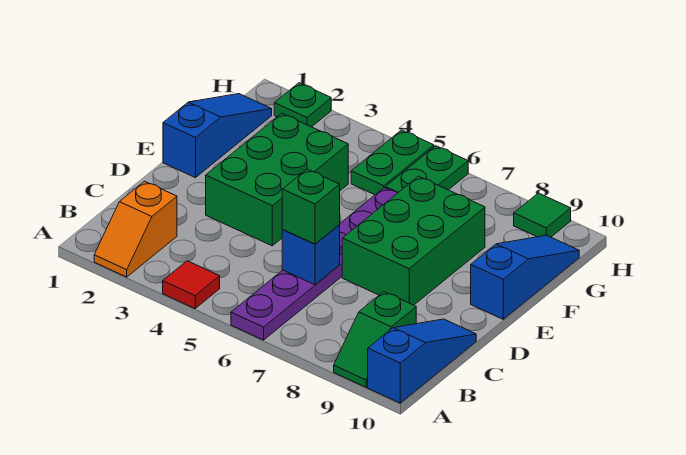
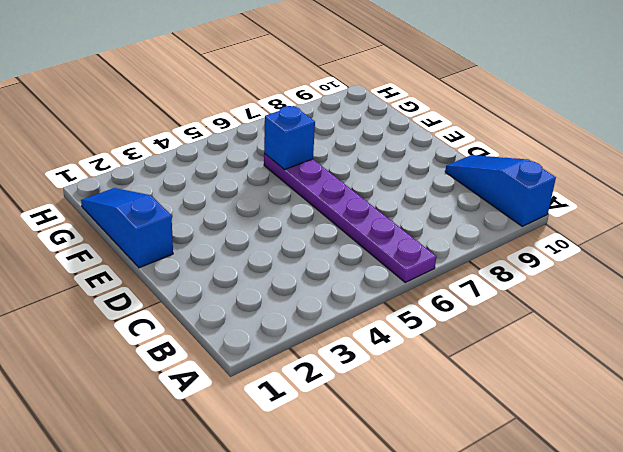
blue 1x1 brick [264,106,315,169] -> blue 1x1 brick moved to [282,225,340,285]
none -> orange 1x2 slope [94,181,177,277]
none -> red 1x1 tile [163,261,220,308]
none -> green 1x2 slope [334,292,416,387]

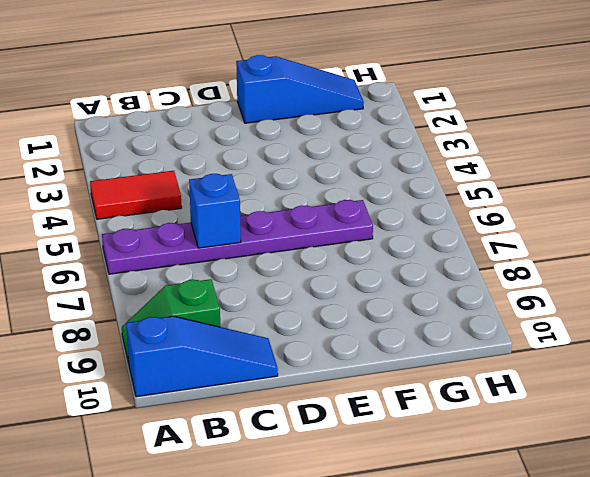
red 1x2 tile [90,171,182,219] -> red 1x1 tile [163,261,220,308]
none -> orange 1x2 slope [94,181,177,277]
none -> green 2x3 brick [206,113,348,246]
none -> green 2x3 brick [342,176,485,305]

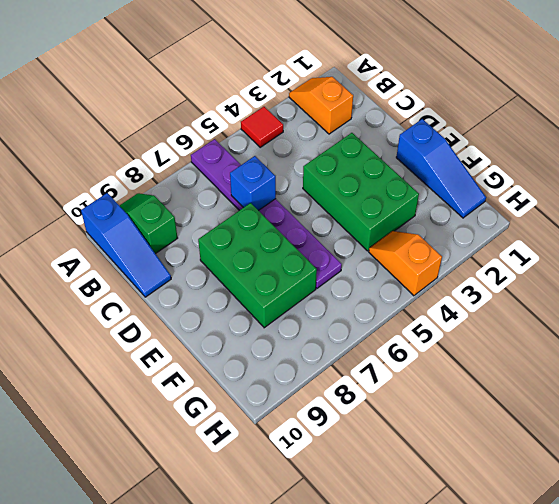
orange 1x2 slope [369,231,442,296] -> none
none -> blue 1x3 slope [471,235,579,319]
none -> green 1x2 plate [351,130,434,195]
none -> green 1x2 plate [385,146,468,193]

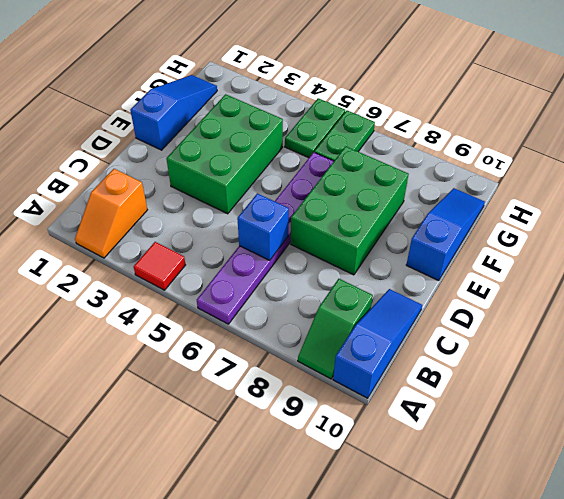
none -> green 1x1 plate [274,83,331,127]
none -> green 1x1 tile [514,193,571,237]
none -> green 1x1 brick [282,169,340,244]

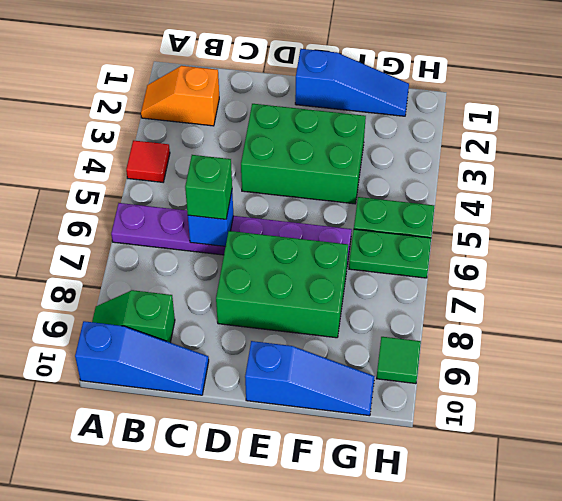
none -> green 1x1 plate [274,83,331,127]

